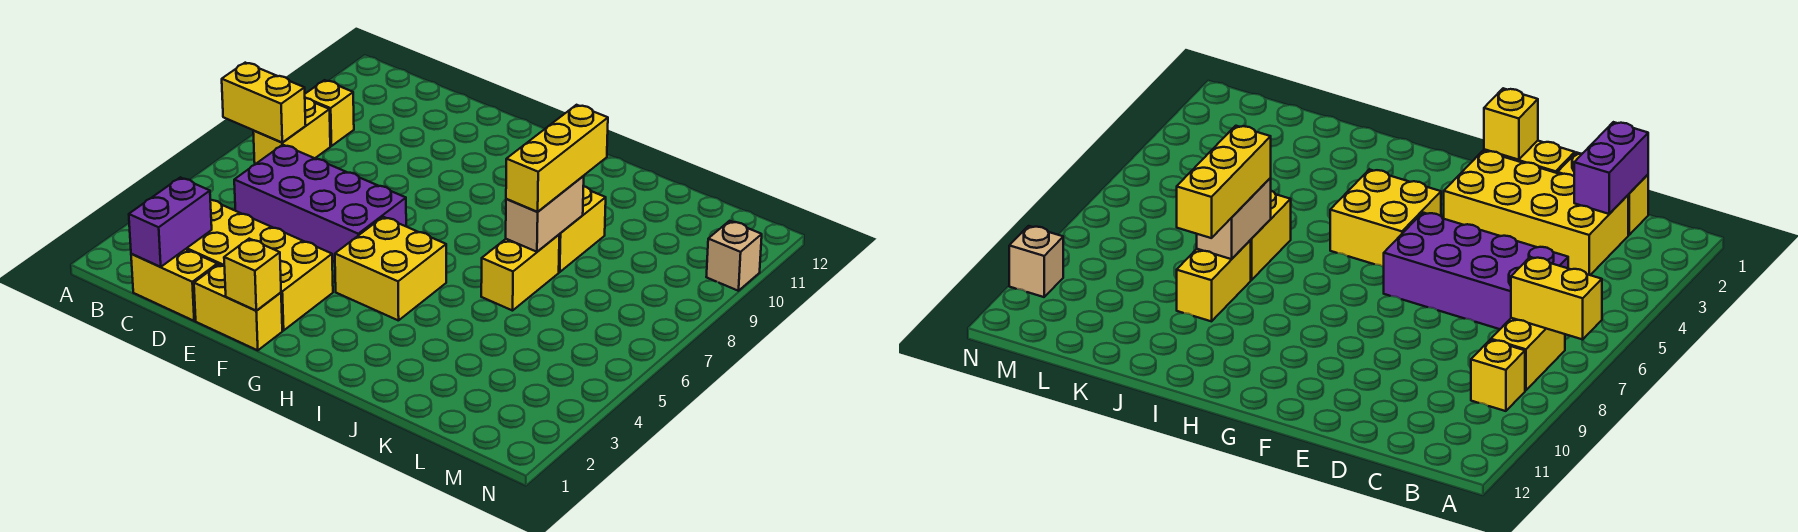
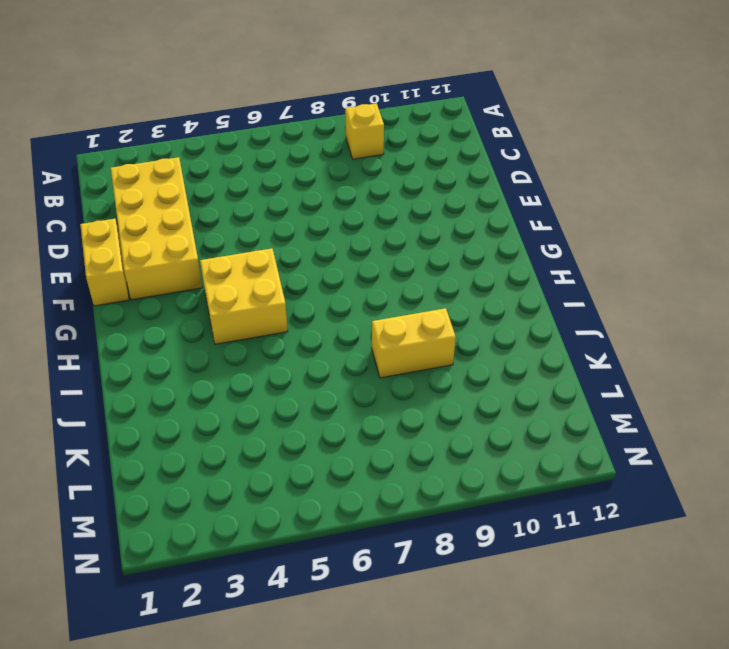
none -> yellow 1x2 brick [253,98,330,164]
none -> yellow 1x2 brick [131,249,217,321]
none -> purple 2x4 brick [234,145,406,262]

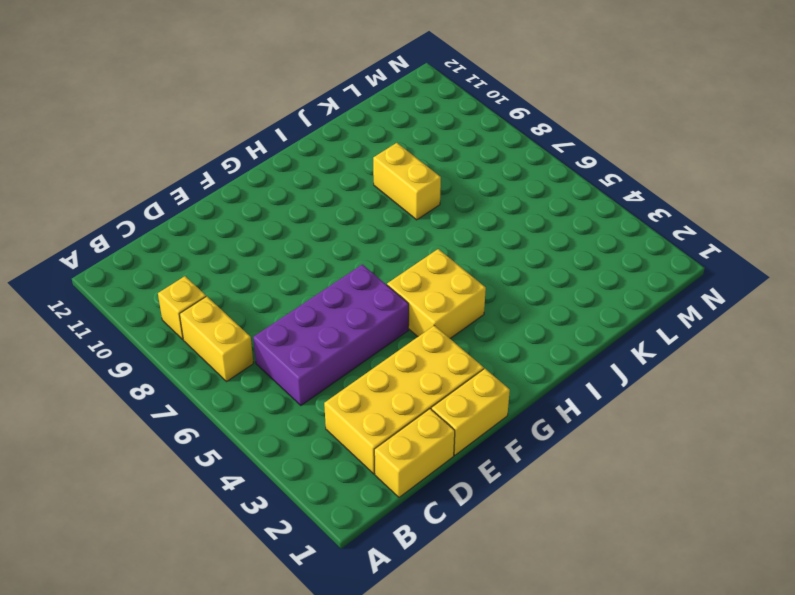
none -> yellow 1x2 brick [481,235,559,311]
none -> tan 1x1 brick [706,221,762,291]
none -> yellow 1x2 brick [222,63,306,143]

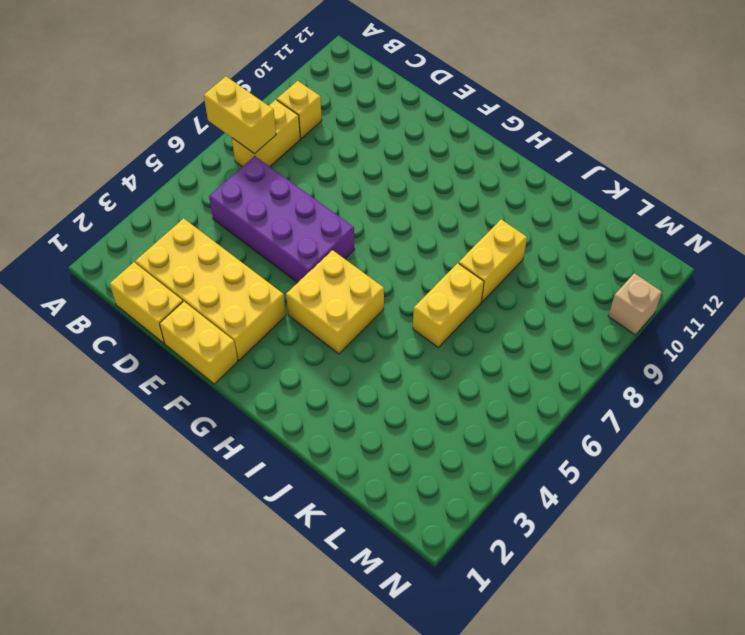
none -> purple 1x2 brick [129,177,212,267]
none -> yellow 1x1 brick [224,239,281,311]
none -> tan 1x2 brick [506,176,584,252]

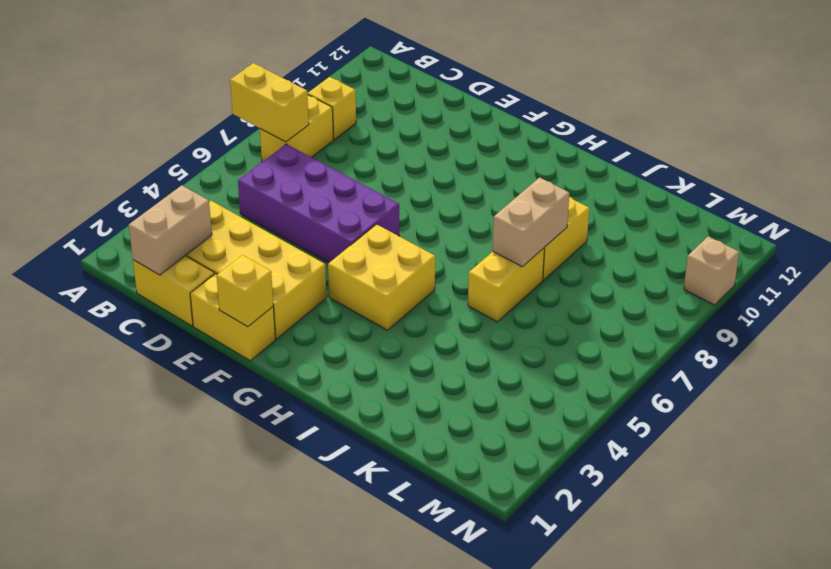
tan 1x2 brick [129,185,212,275] -> purple 1x2 brick [129,177,212,267]
none -> yellow 1x3 brick [506,105,608,212]

